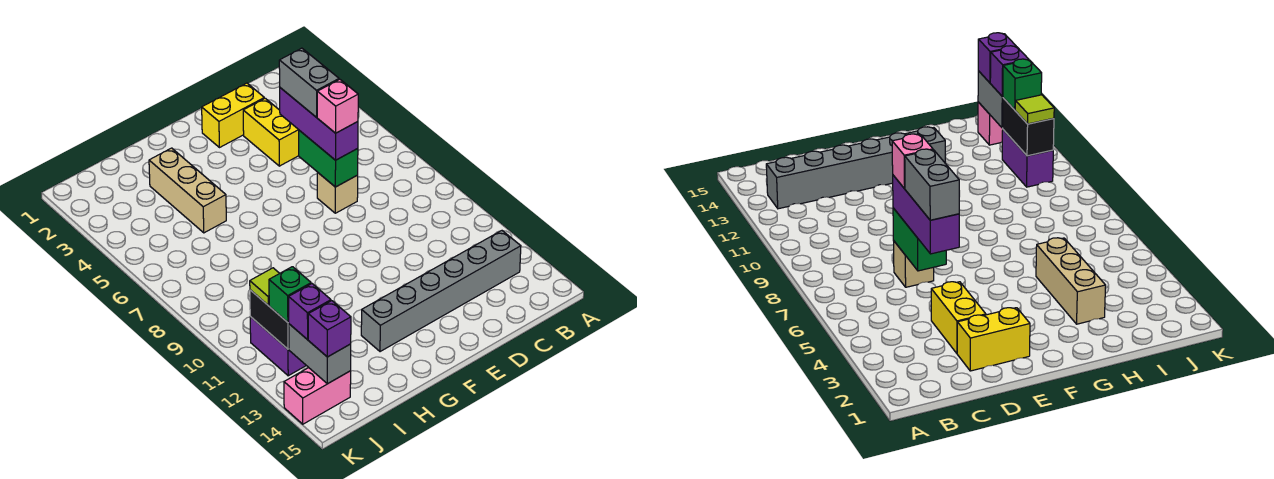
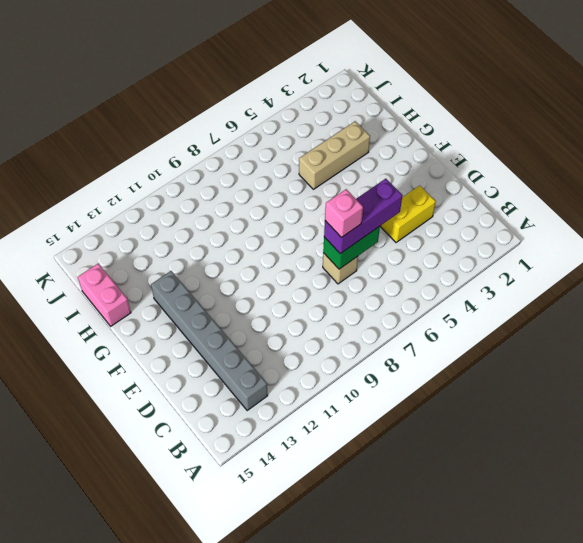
pink 1x2 brick [78,264,131,326] -> pink 1x2 brick moved to [284,368,351,424]
none -> yellow 1x2 brick [202,83,264,148]
none -> purple 1x2 brick [250,317,306,376]
none -> black 1x2 brick [250,290,289,349]

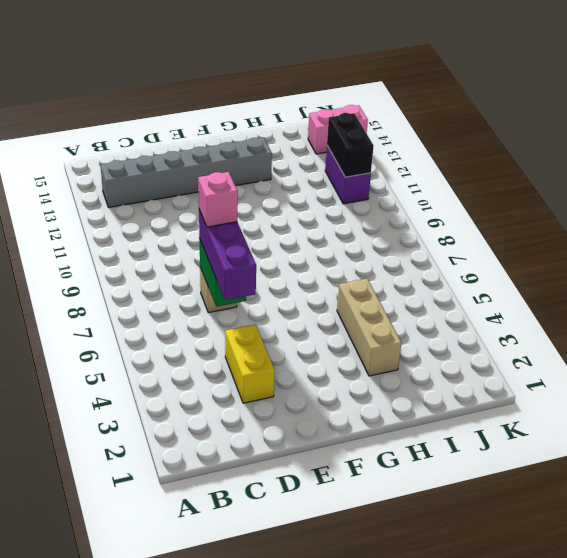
none -> yellow 1x2 brick [202,83,264,148]
none -> grey 1x2 brick [289,324,351,384]
none -> lime 1x1 tile [250,268,279,305]

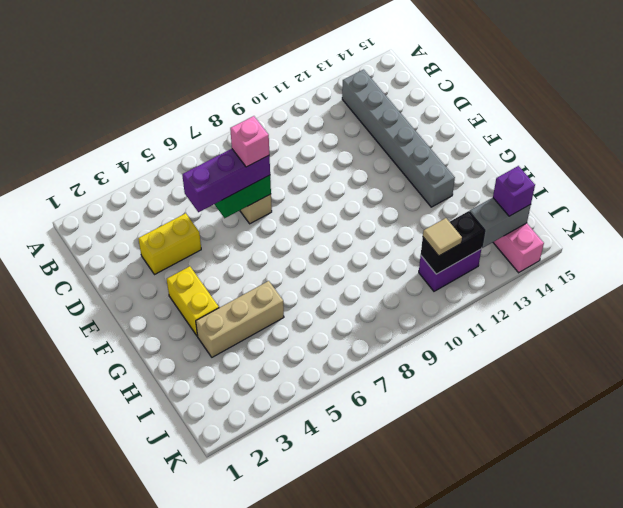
yellow 1x2 brick [167,266,219,336] -> yellow 1x2 brick moved to [202,83,264,148]
tan 1x1 tile [423,218,462,256] -> lime 1x1 tile [250,268,279,305]
none -> green 1x1 brick [269,267,311,322]
none -> purple 1x1 brick [289,284,331,340]
none -> grey 1x2 brick [279,48,339,117]

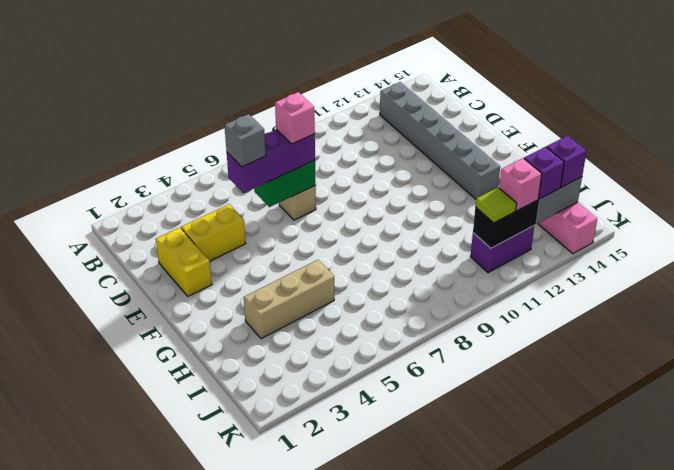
grey 1x1 brick [225,114,266,167] -> grey 1x2 brick [279,48,339,117]
pink 1x1 brick [499,158,542,211] -> green 1x1 brick [269,267,311,322]

